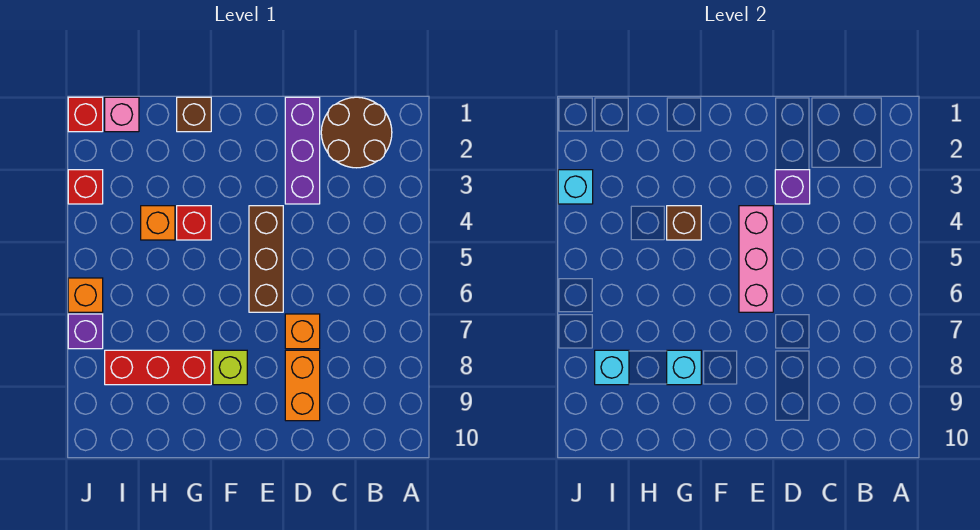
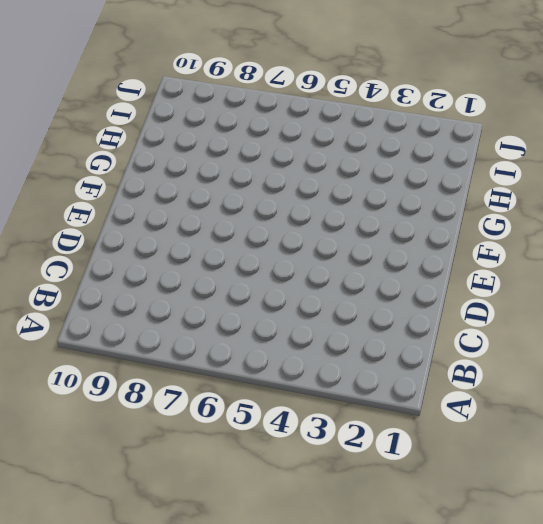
none -> brown 2x2 round brick [321,97,392,168]
none -> purple 1x3 brick [285,97,320,204]
none -> orange 1x1 brick [285,314,320,349]

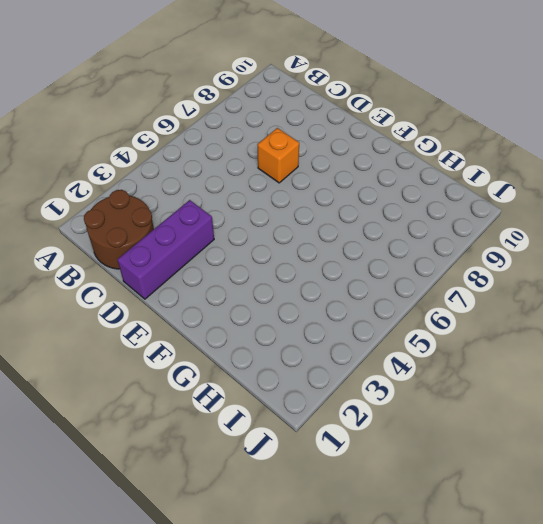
none -> orange 1x2 brick [285,350,320,421]
none -> brown 1x3 brick [249,206,283,312]
none -> lime 1x1 brick [213,350,247,385]

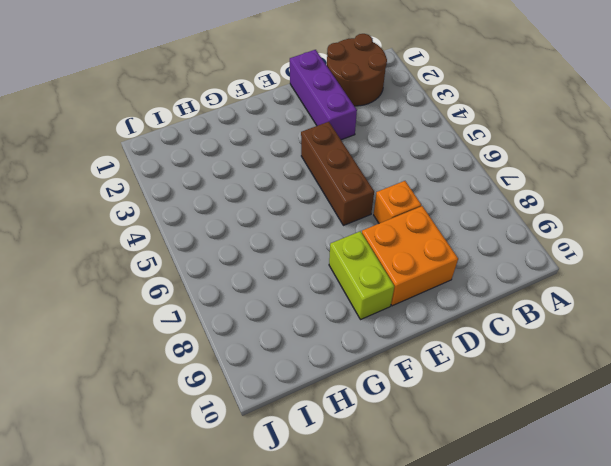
orange 2x2 brick [362,206,458,306] -> orange 1x2 brick [285,350,320,421]
lime 1x2 brick [329,231,394,320] -> lime 1x1 brick [213,350,247,385]
none -> brown 1x1 brick [177,97,211,132]
none -> red 1x1 brick [177,206,211,240]
none -> red 1x3 brick [105,350,211,385]

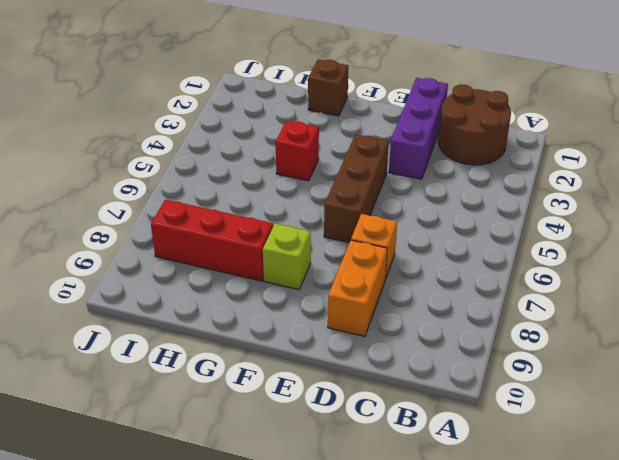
none -> orange 1x1 brick [141,206,175,240]
none -> pink 1x1 brick [105,97,139,132]
none -> red 1x1 brick [68,97,103,132]

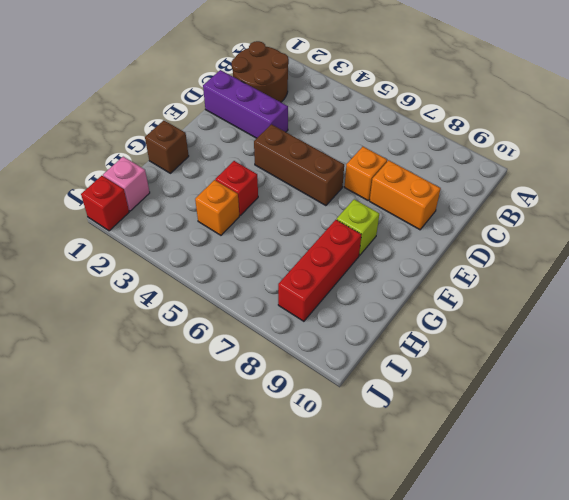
none -> red 1x1 brick [68,170,103,204]
none -> orange 1x1 brick [68,278,103,312]
none -> purple 1x1 brick [68,314,103,349]

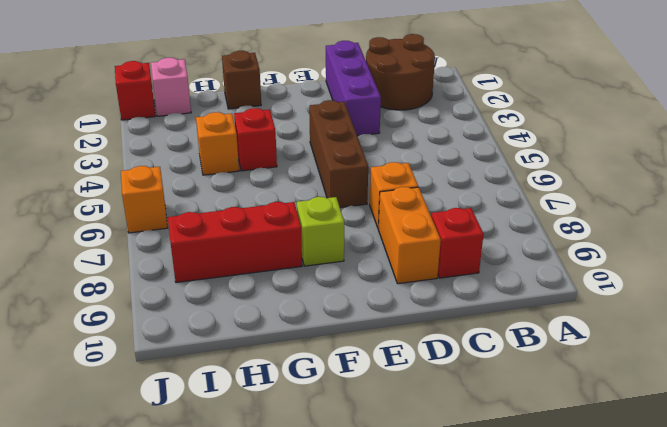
red 1x1 brick [431,208,484,278] -> red 1x1 brick moved to [68,170,103,204]
none -> purple 1x1 brick [68,314,103,349]
none -> purple 1x1 brick [775,170,810,204]
none -> pink 1x3 brick [739,206,773,312]

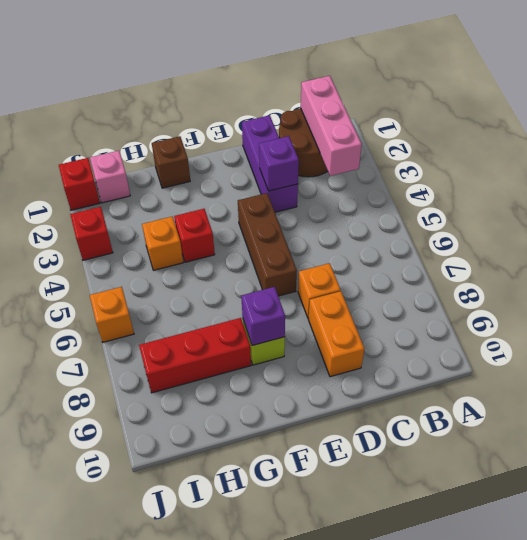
pink 1x3 brick [301,76,362,176] -> pink 1x3 brick moved to [739,206,773,312]
purple 1x1 brick [241,287,285,346] -> purple 1x1 brick moved to [68,314,103,349]
none -> brown 1x1 brick [667,206,701,240]
none -> cyan 1x1 brick [667,350,701,385]
none -> cyan 1x1 brick [595,350,629,385]

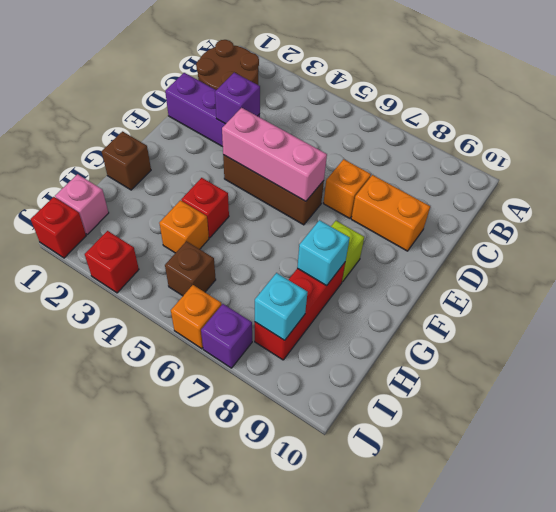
brown 1x1 brick [165,241,216,296] -> brown 1x1 brick moved to [667,206,701,240]
none -> cyan 1x1 brick [558,170,593,204]

